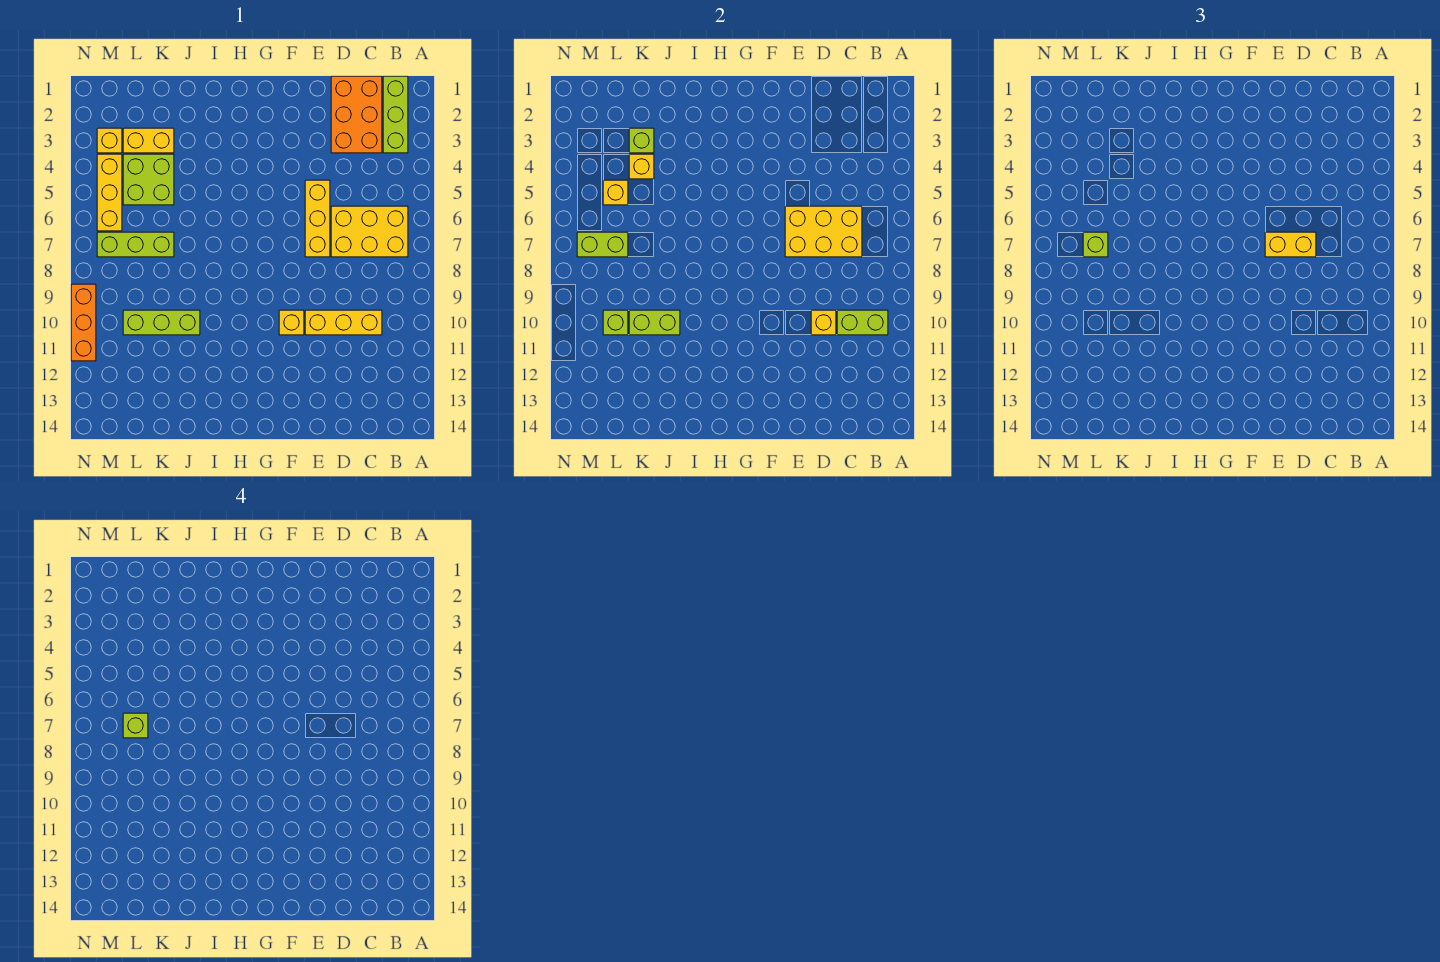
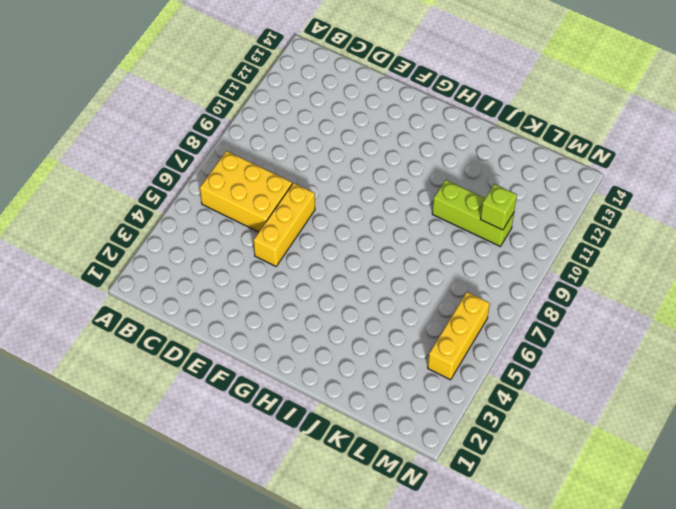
none -> lime 1x3 brick [383,76,408,153]
none -> orange 2x3 brick [331,76,382,153]
none -> yellow 1x3 brick [305,310,382,335]

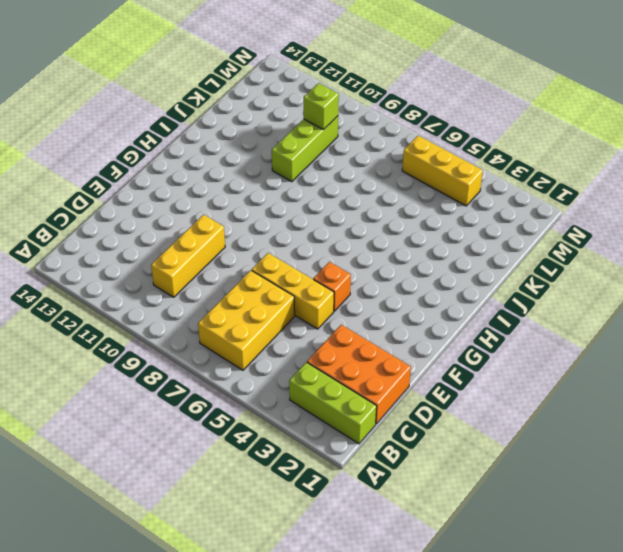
orange 1x1 brick [313,262,351,311] -> none
none -> yellow 1x1 brick [279,310,304,335]
none -> yellow 1x2 brick [123,128,174,153]
none -> lime 2x2 brick [123,154,174,205]

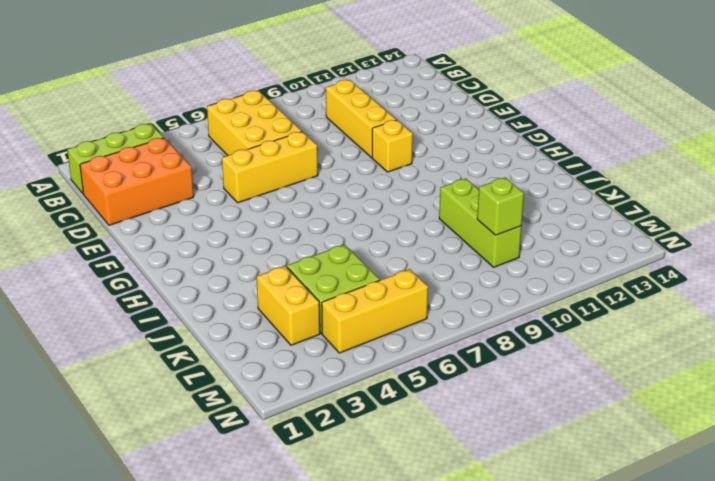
none -> lime 1x3 brick [97,232,174,257]
none -> yellow 1x1 brick [97,128,122,153]
none -> orange 1x3 brick [71,284,96,361]

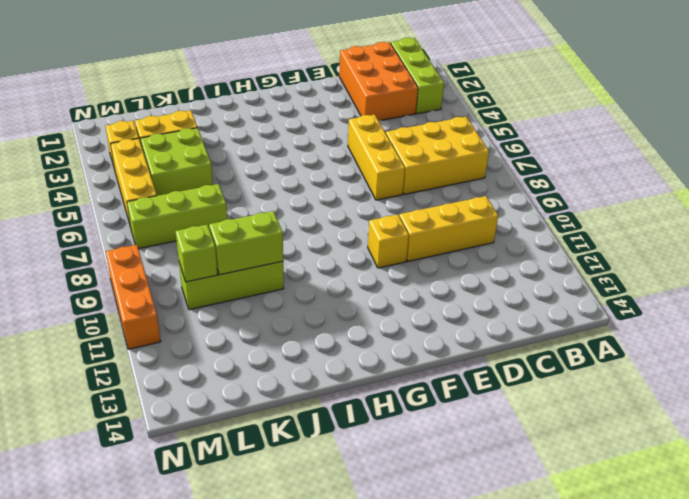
none -> lime 1x2 brick [837,310,888,335]
none -> yellow 2x3 brick [785,206,862,257]
none -> yellow 1x1 brick [811,310,836,335]

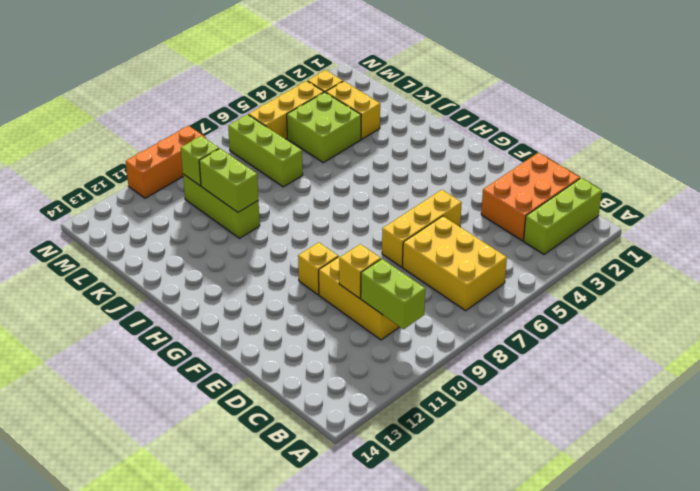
none -> yellow 2x3 brick [785,206,862,257]
none -> lime 1x1 brick [629,128,654,153]
none -> yellow 1x1 brick [629,154,654,179]

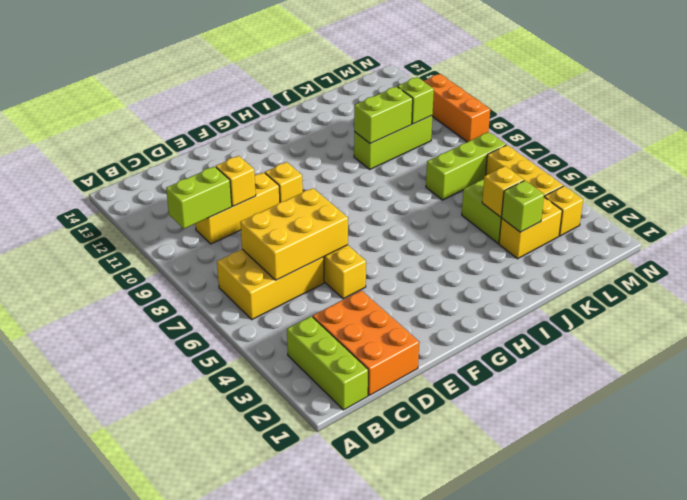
none -> yellow 1x1 brick [603,180,628,205]
none -> lime 1x2 brick [577,232,628,257]
none -> yellow 1x2 brick [1265,232,1316,257]

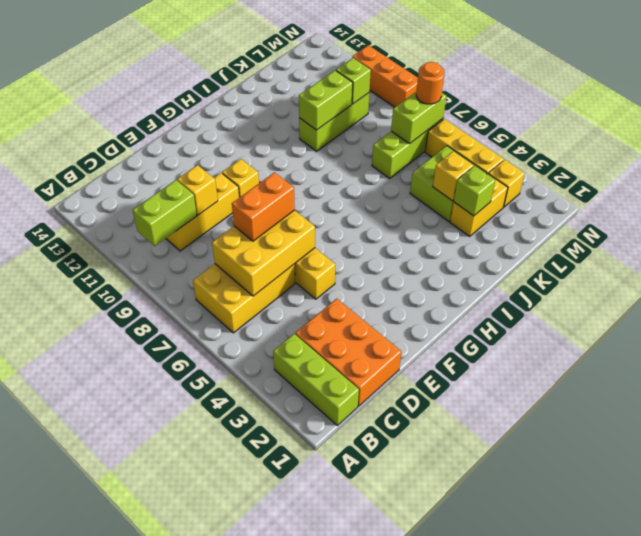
orange 1x2 brick [232,172,295,241] -> yellow 1x2 brick [1265,232,1316,257]
orange 1x1 round brick [416,62,444,104] -> none
none -> yellow 1x1 brick [603,180,628,205]
none -> lime 1x1 brick [1083,232,1108,257]
none -> lime 1x1 brick [123,713,148,738]

